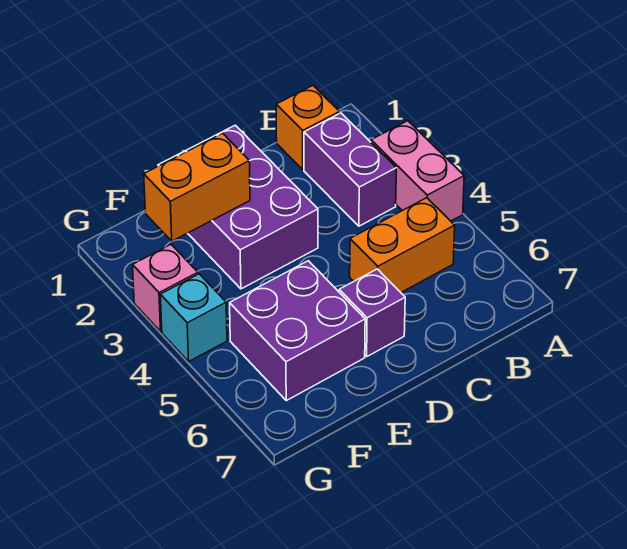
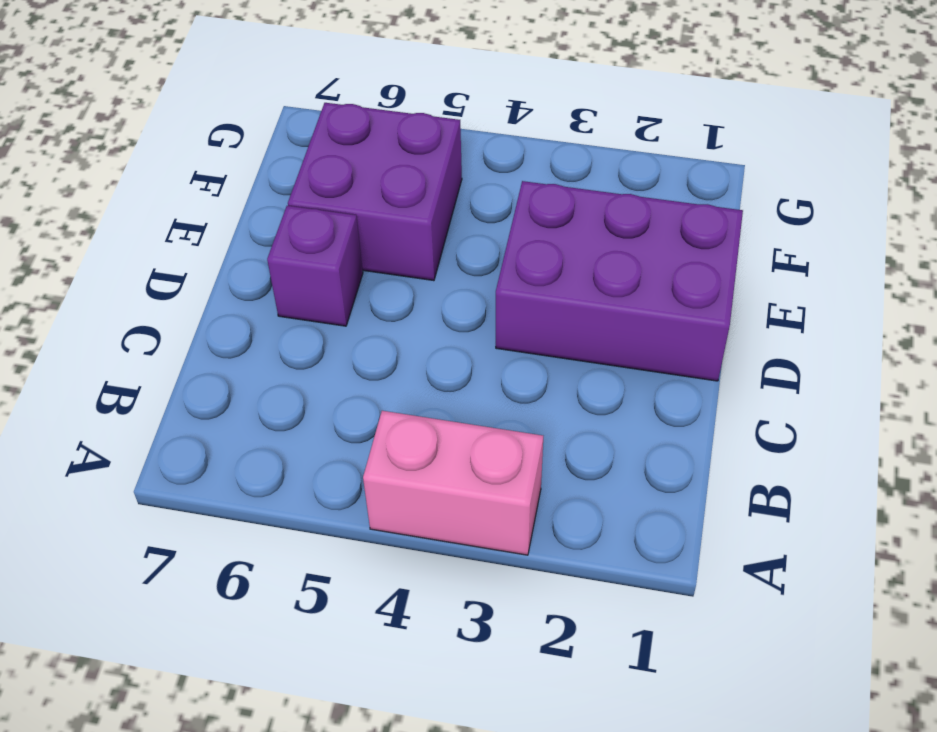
none -> orange 1x1 brick [276,86,340,170]
none -> purple 1x2 brick [304,113,396,226]

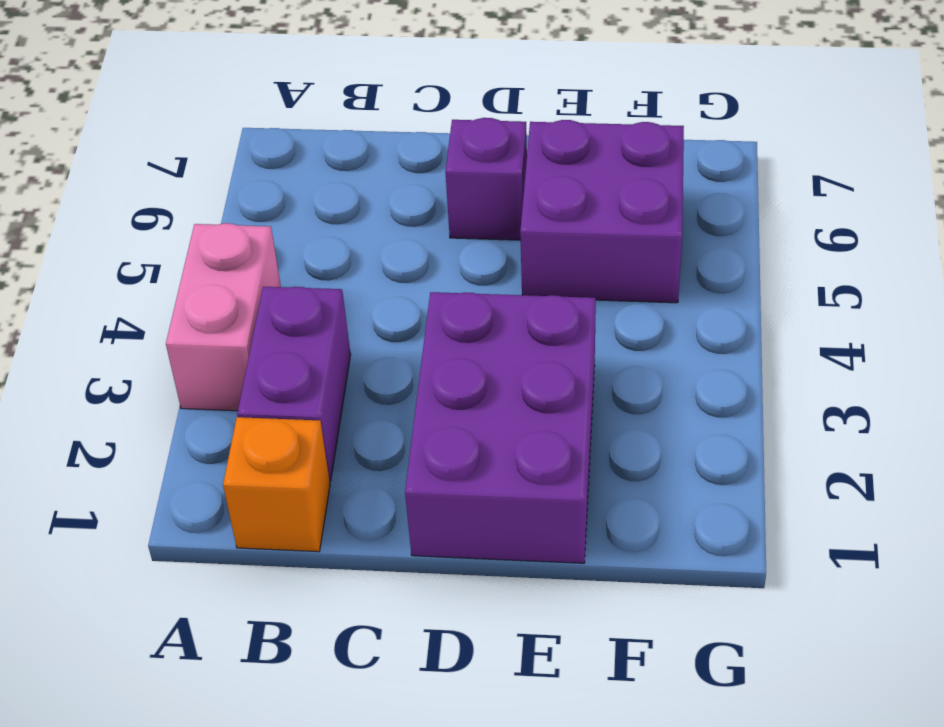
none -> orange 1x2 brick [350,198,455,292]
none -> pink 1x1 brick [133,245,198,331]

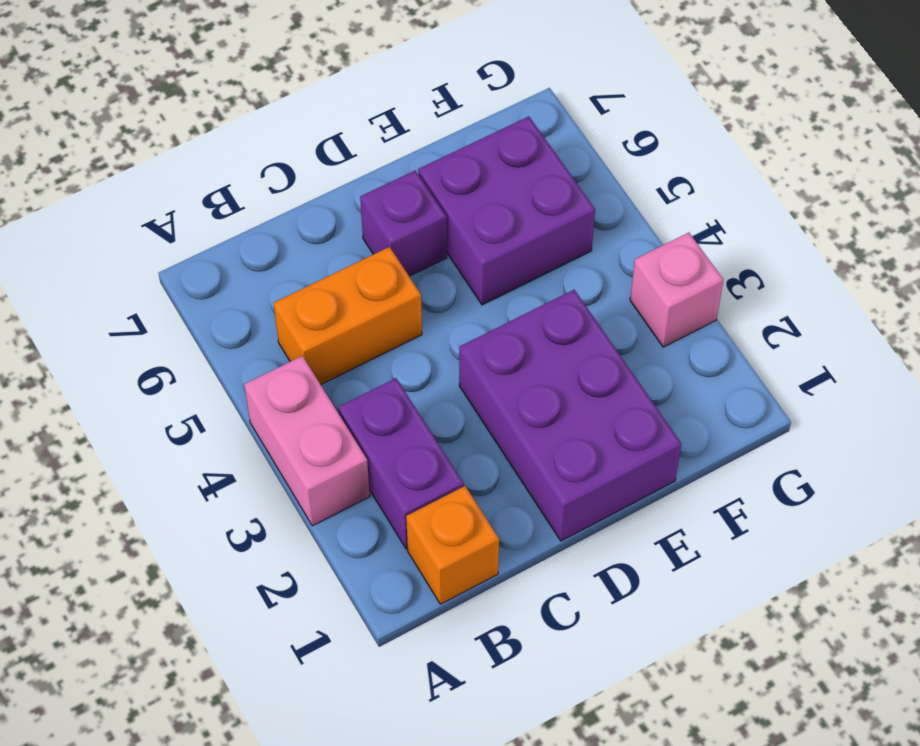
none -> cyan 1x1 brick [160,274,227,361]
none -> orange 1x2 brick [144,133,250,241]

